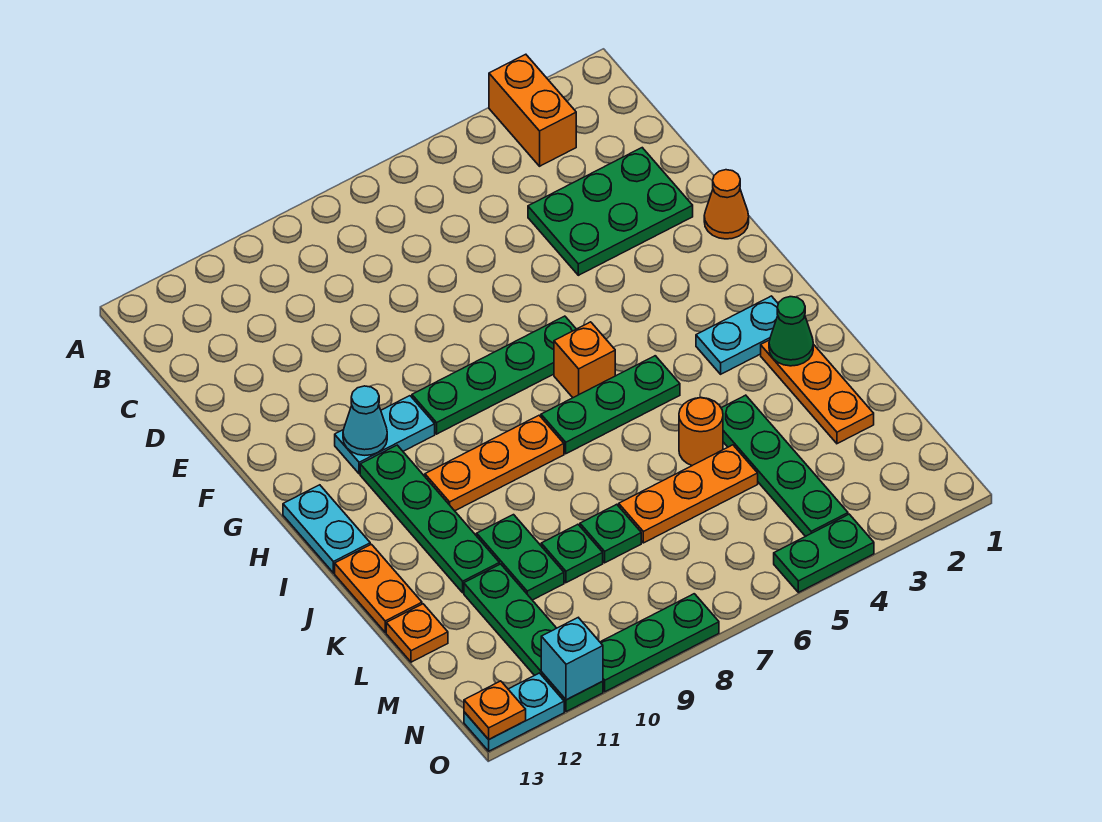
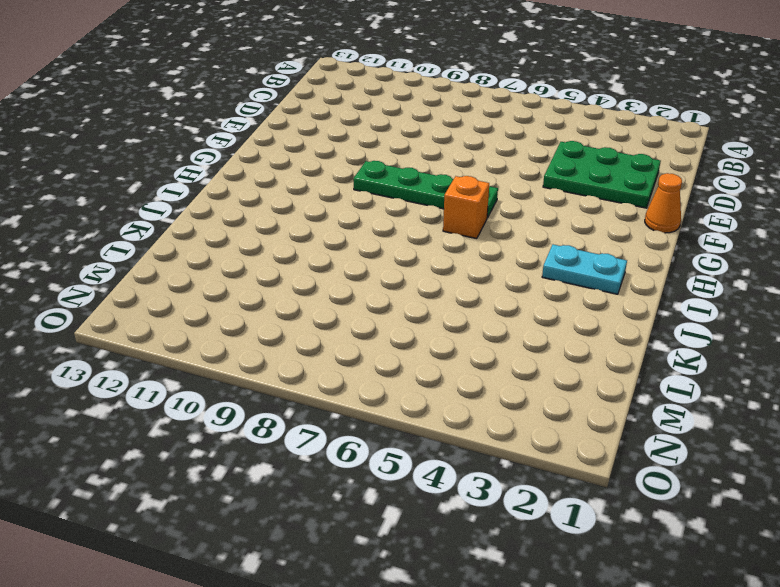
none -> orange 1x2 brick [489,54,576,166]
none -> cyan 1x2 plate [335,396,435,474]
none -> green 1x4 plate [360,445,499,593]

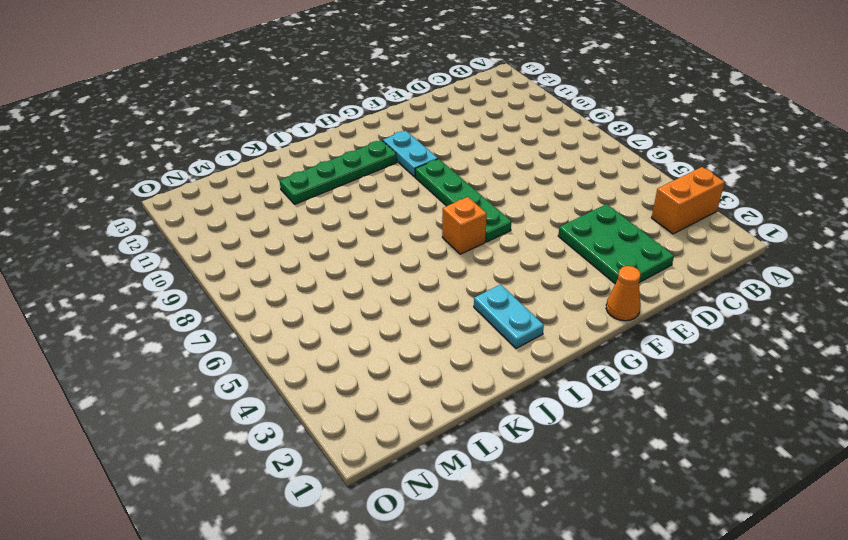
none -> cyan 1x2 plate [283,485,370,573]
none -> green 1x3 plate [541,356,680,454]
none -> orange 1x3 plate [425,415,564,511]

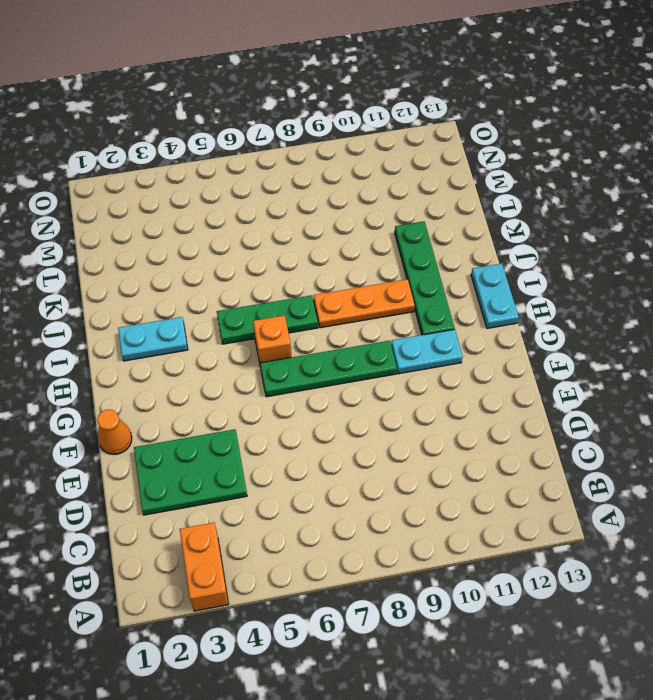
none -> orange 1x3 plate [761,340,874,444]
none -> orange 1x2 plate [335,544,422,632]
none -> green 1x4 plate [721,395,848,536]

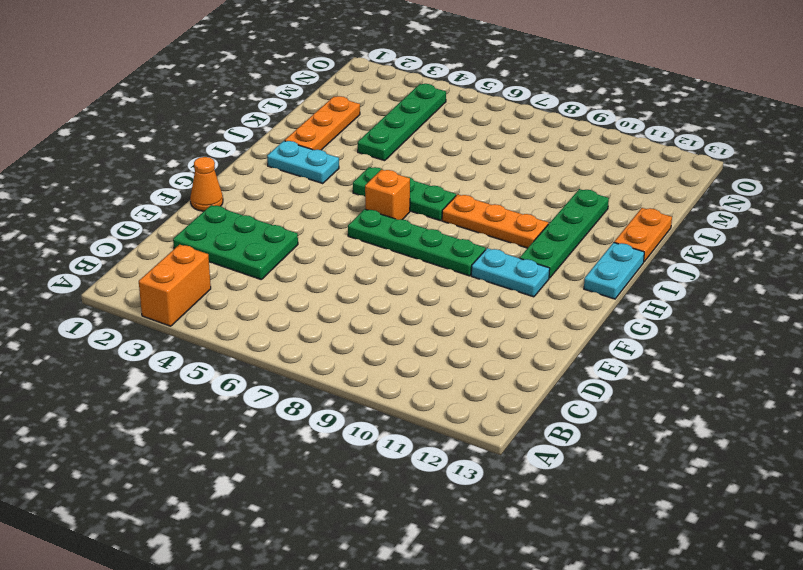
none -> orange 1x1 round brick [679,398,723,465]
none -> green 1x2 plate [477,515,564,600]
none -> orange 1x3 plate [619,445,758,543]

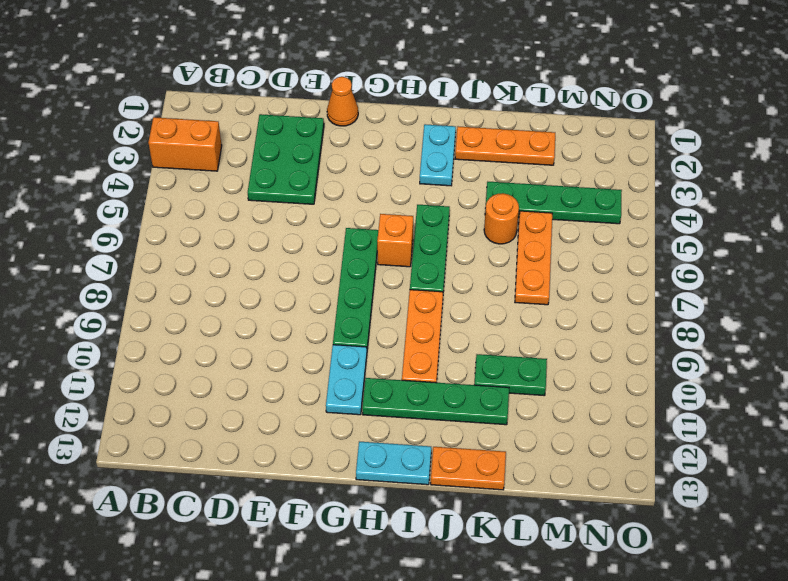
none -> green 1x1 plate [580,504,641,563]
none -> green 1x1 plate [541,524,603,583]
none -> green 1x4 plate [464,564,603,712]

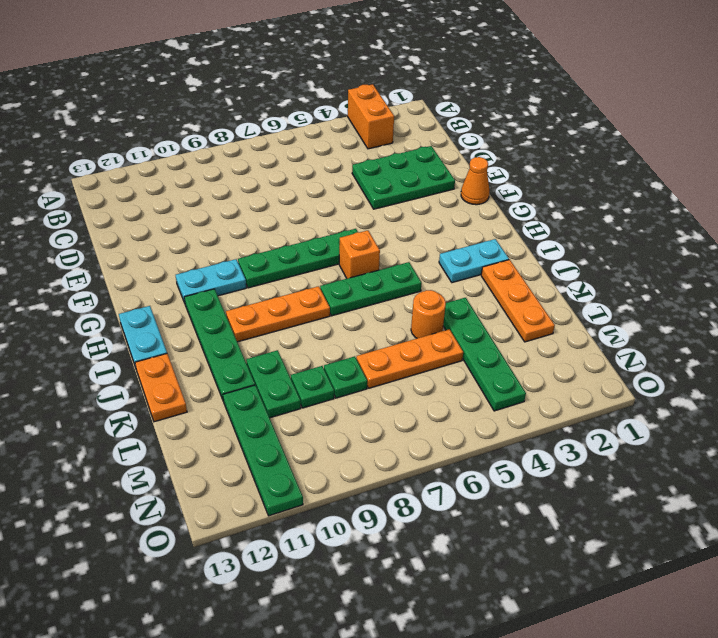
none -> orange 1x1 plate [386,604,448,662]
none -> green 1x2 plate [774,514,874,592]
none -> green 1x3 plate [600,594,719,692]

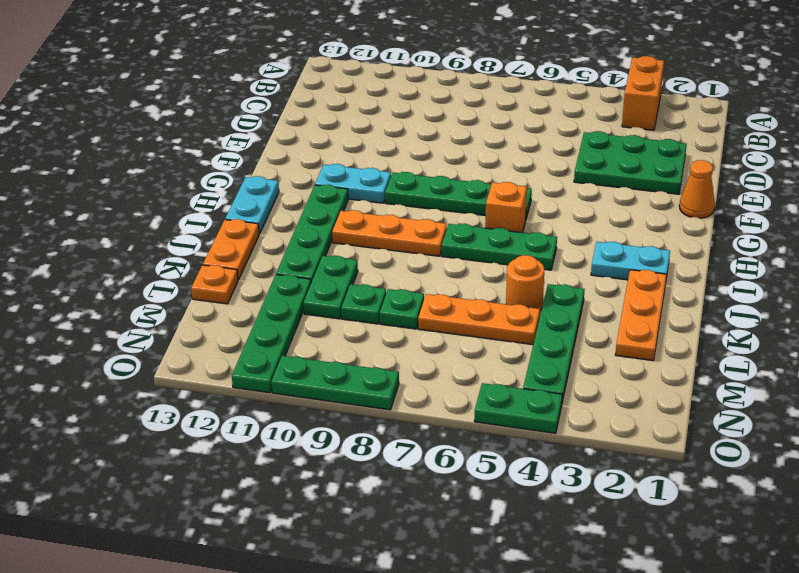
none -> cyan 1x2 plate [464,673,564,751]
none -> cyan 1x1 cone [343,386,387,455]
none -> green 1x1 cone [769,297,813,366]

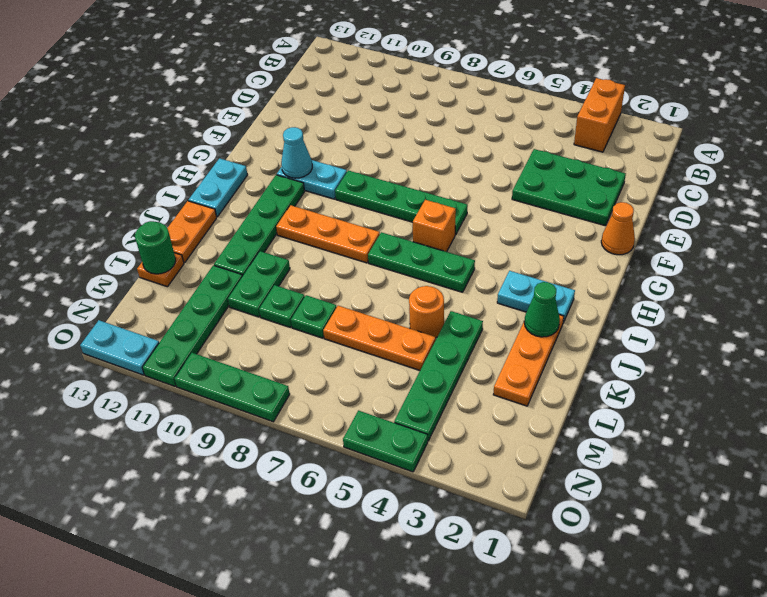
green 1x1 round brick [135,221,176,274] -> none
none -> cyan 1x1 brick [541,618,603,700]
none -> orange 1x1 plate [464,681,526,739]

